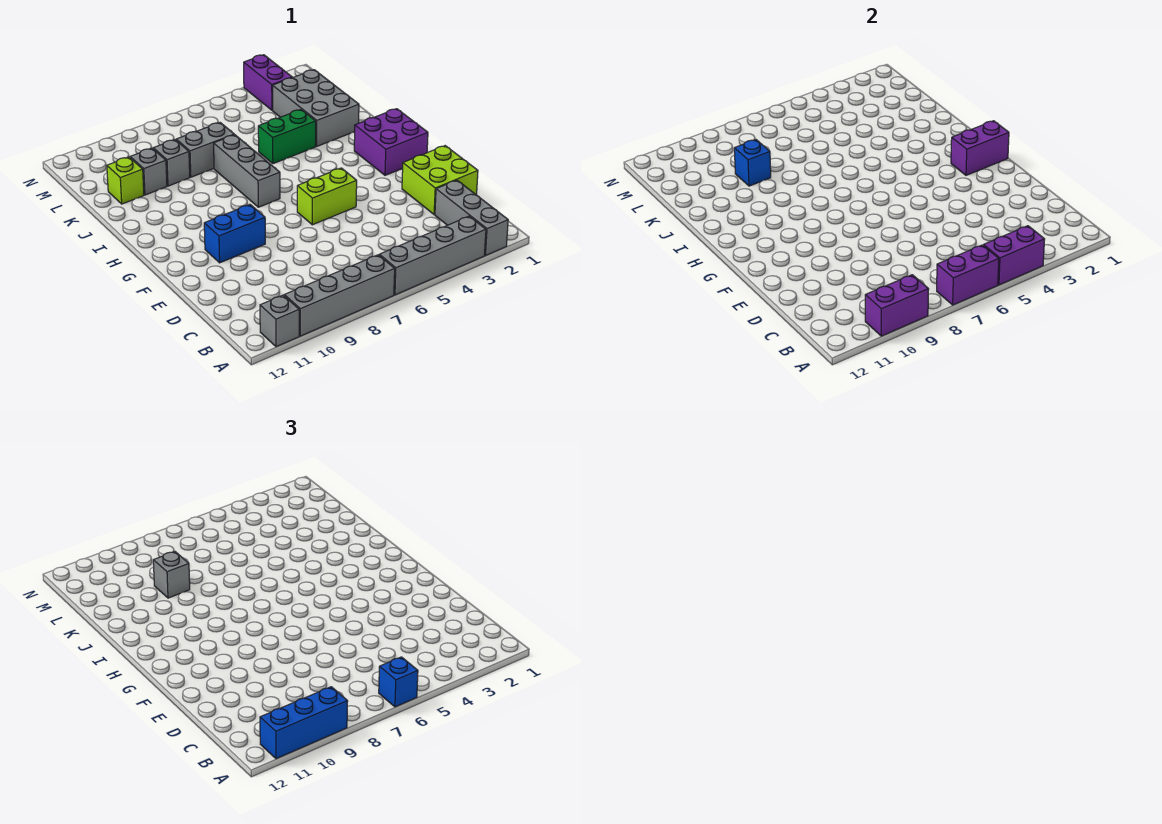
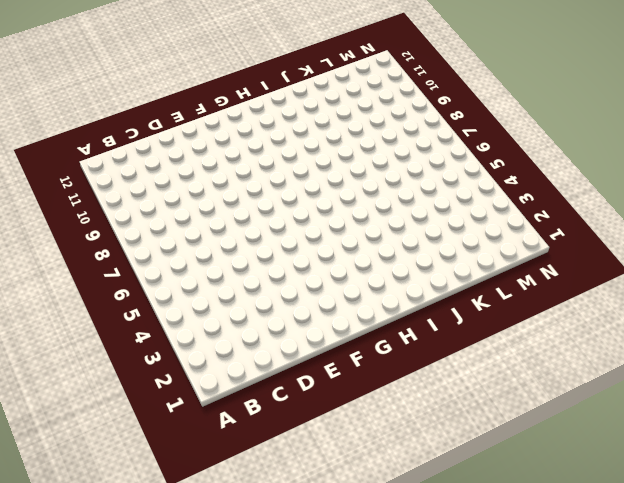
none -> grey 1x3 brick [435,180,508,255]
none -> grey 1x4 brick [379,216,486,295]
none -> grey 1x4 brick [284,255,395,336]

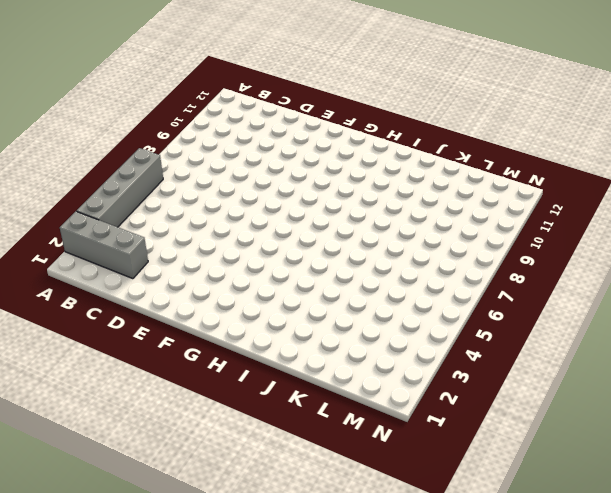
none -> grey 1x4 brick [284,255,395,336]
none -> grey 1x1 brick [260,295,299,347]
none -> lime 2x2 brick [402,146,478,215]

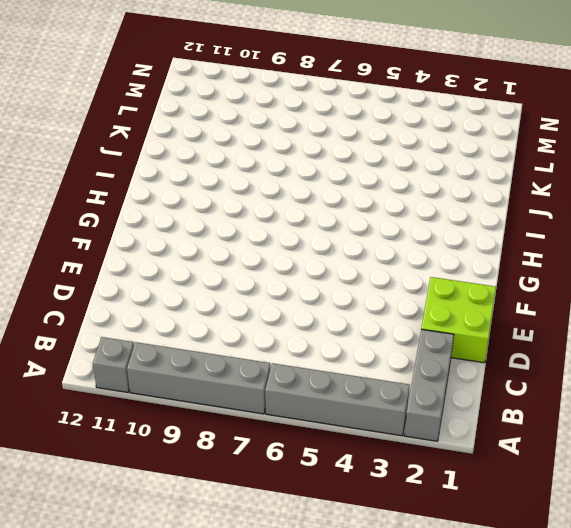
none -> lime 1x2 brick [297,168,357,225]
none -> blue 1x2 brick [204,205,265,263]
none -> purple 2x2 brick [354,109,428,175]

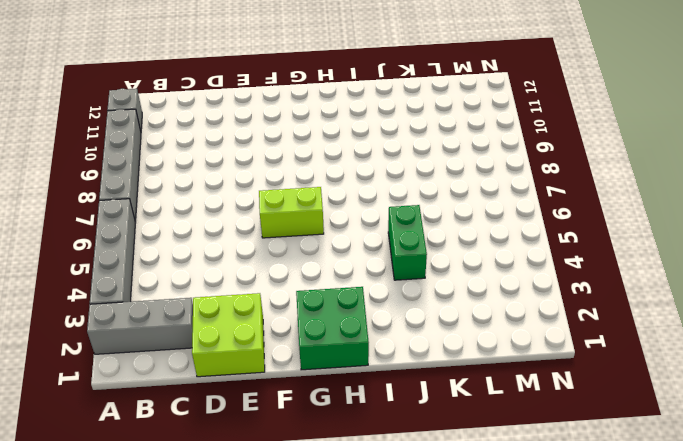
lime 1x2 brick [259,187,324,238] -> lime 1x2 brick turned to [297,168,357,225]
green 2x2 brick [296,287,369,370] -> purple 2x2 brick [354,109,428,175]
none -> blue 1x2 brick [204,205,265,263]
none -> grey 1x3 brick [214,135,280,207]
none -> grey 2x3 brick [273,70,359,146]

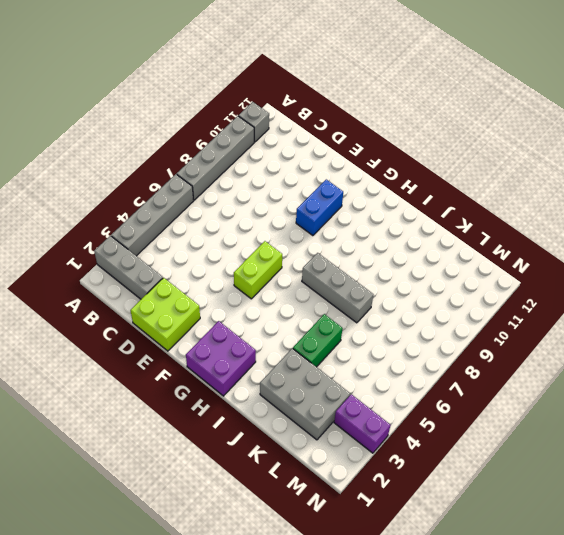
none -> grey 1x2 brick [176,123,234,177]
none -> grey 1x1 brick [153,140,190,186]
none -> grey 1x1 brick [130,148,167,195]

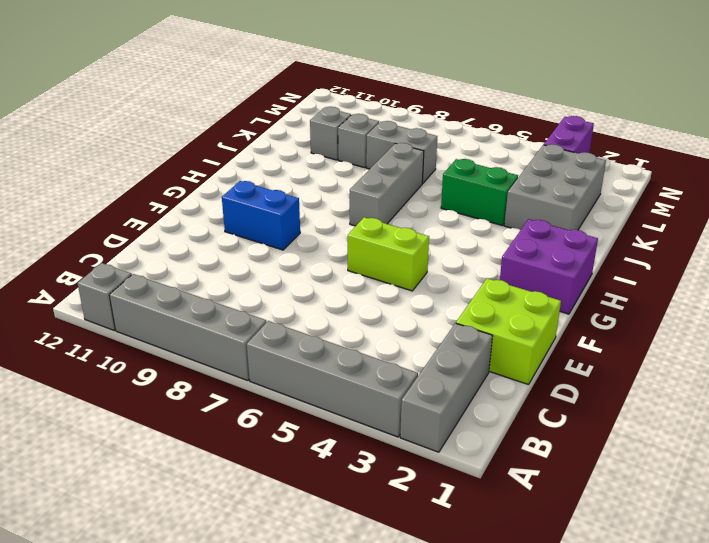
none -> lime 1x1 brick [107,157,144,204]
none -> purple 1x2 brick [984,226,1045,285]
none -> purple 1x2 brick [937,245,999,305]

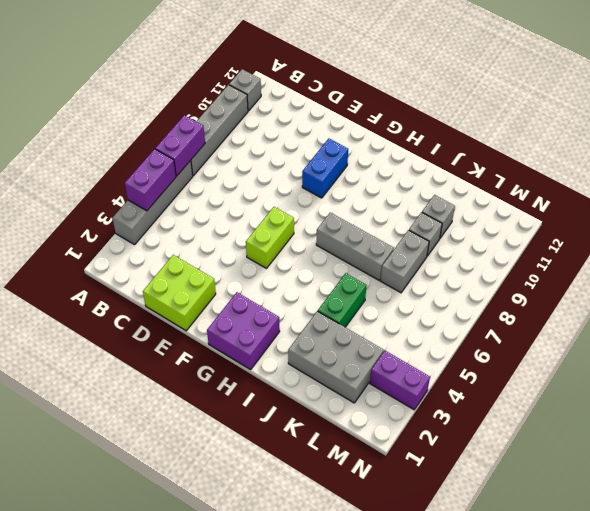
none -> grey 1x3 brick [435,180,508,255]
none -> lime 1x1 brick [107,157,144,204]
none -> purple 1x2 brick [865,275,929,336]

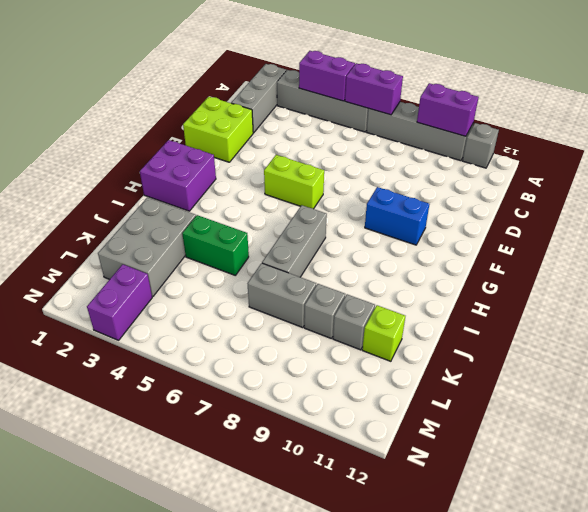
none -> purple 1x2 brick [951,121,1009,175]
none -> blue 1x1 brick [734,140,771,186]
none -> blue 1x1 brick [379,657,418,707]

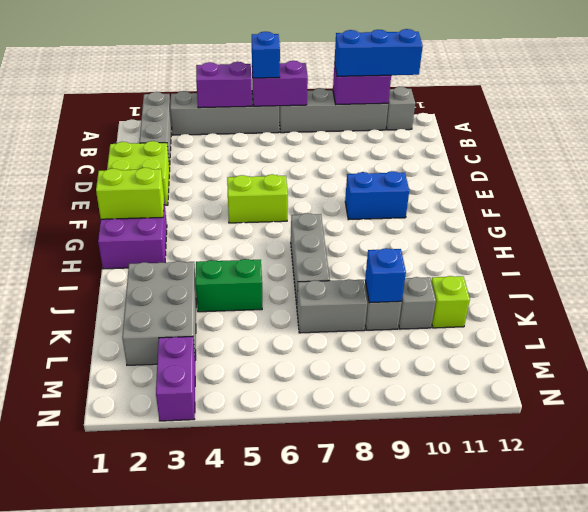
lime 1x2 brick [96,168,164,219] -> purple 1x2 brick [951,121,1009,175]
none -> grey 1x1 brick [153,552,190,598]

